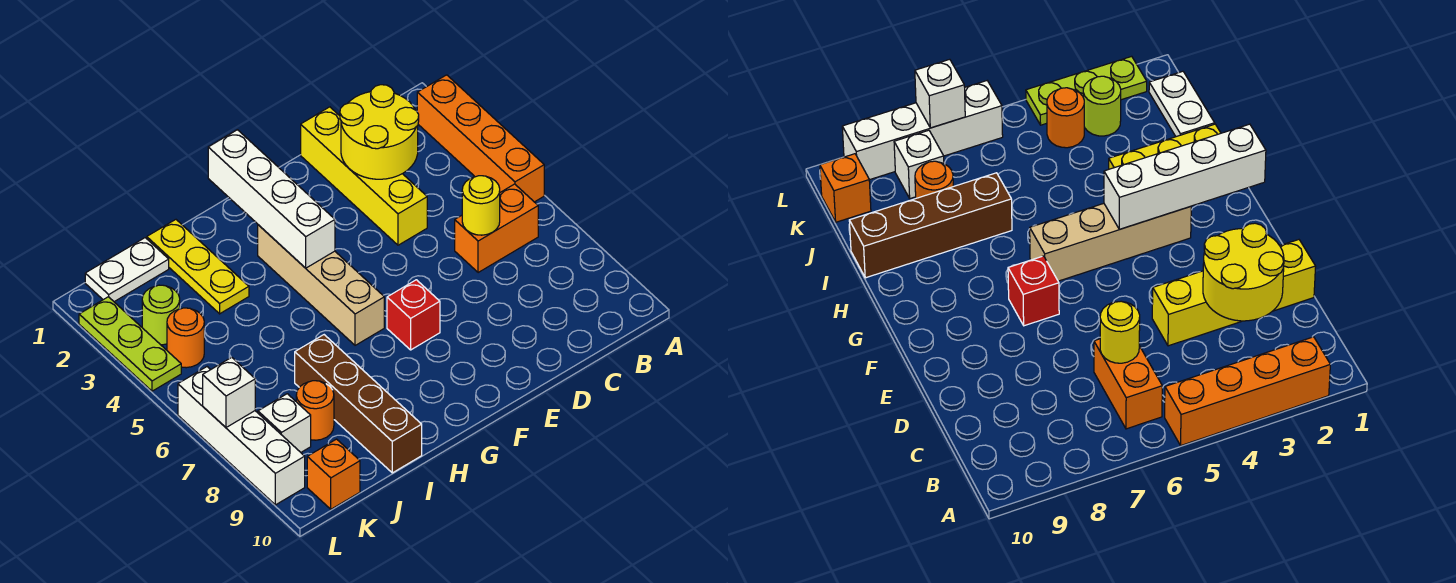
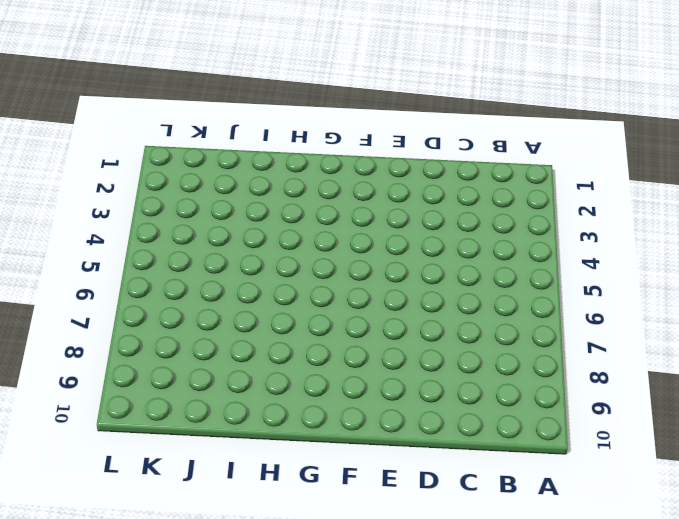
none -> orange 1x4 brick [417,75,544,202]
none -> orange 1x2 brick [455,184,538,273]
none -> yellow 1x4 brick [301,107,427,245]

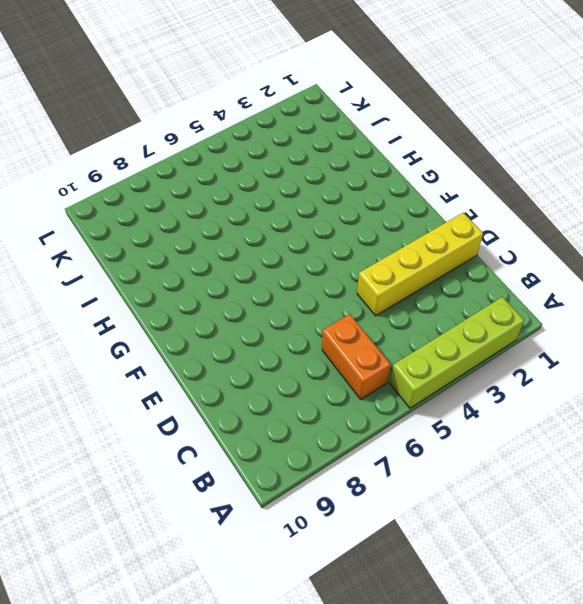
lime 1x4 brick [390,297,524,408] -> orange 1x4 brick [417,75,544,202]
none -> red 1x1 brick [387,280,440,350]
none -> tan 1x4 brick [258,225,384,345]
none -> yellow 1x3 plate [147,220,249,314]

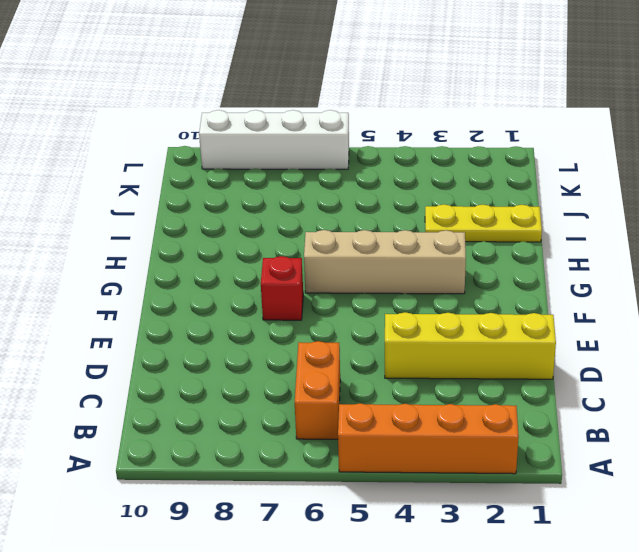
none -> brown 1x4 brick [295,335,422,473]
none -> white 1x2 plate [85,238,169,302]
none -> orange 1x1 round brick [296,381,334,440]

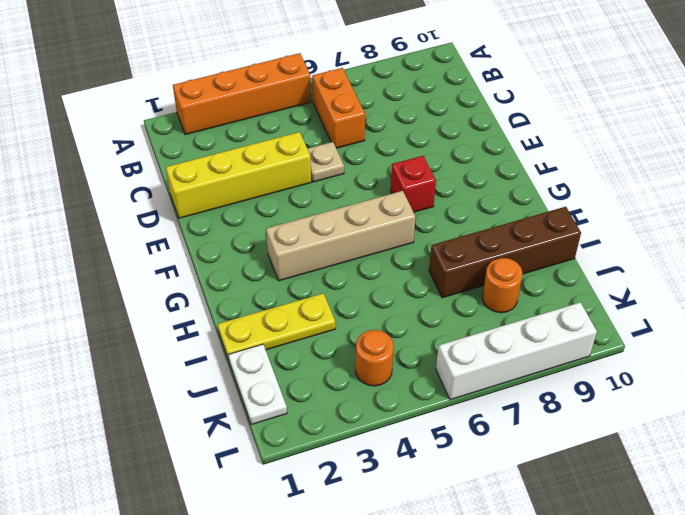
tan 1x1 plate [307,142,344,182] -> none
none -> lime 1x1 round brick [142,285,180,345]
none -> white 1x1 brick [258,394,311,452]
none -> orange 1x1 brick [307,439,360,509]

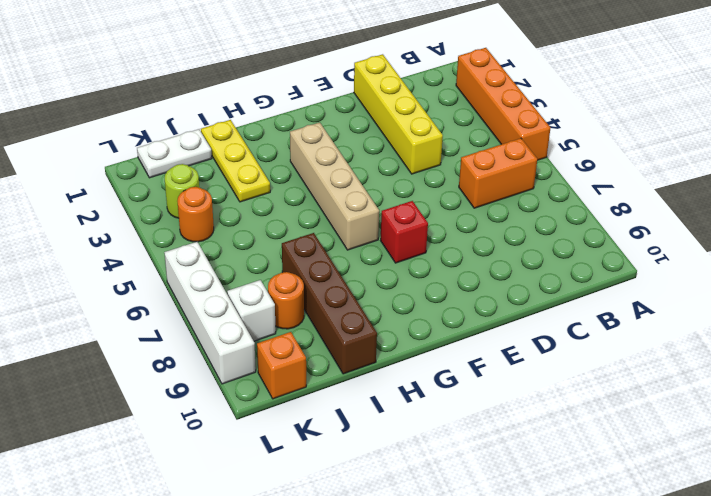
none -> lime 1x3 plate [79,297,181,391]
none -> yellow 2x2 round brick [340,85,419,179]
none -> yellow 1x1 round brick [462,176,500,235]

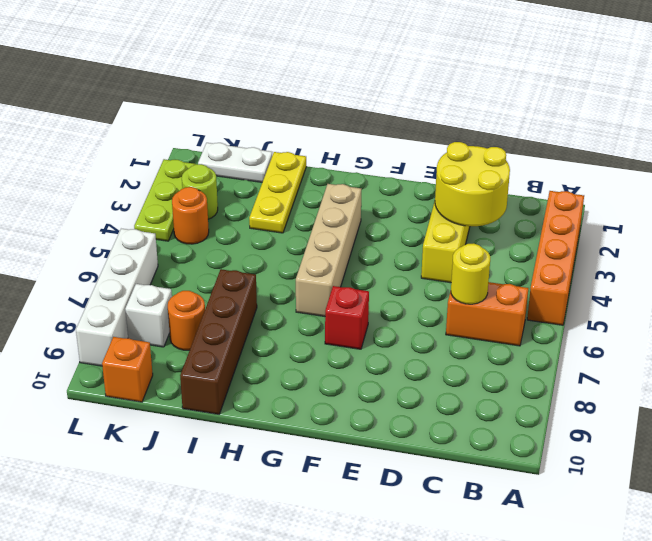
none -> white 1x4 brick [208,130,335,268]
none -> white 1x1 brick [203,357,255,427]

